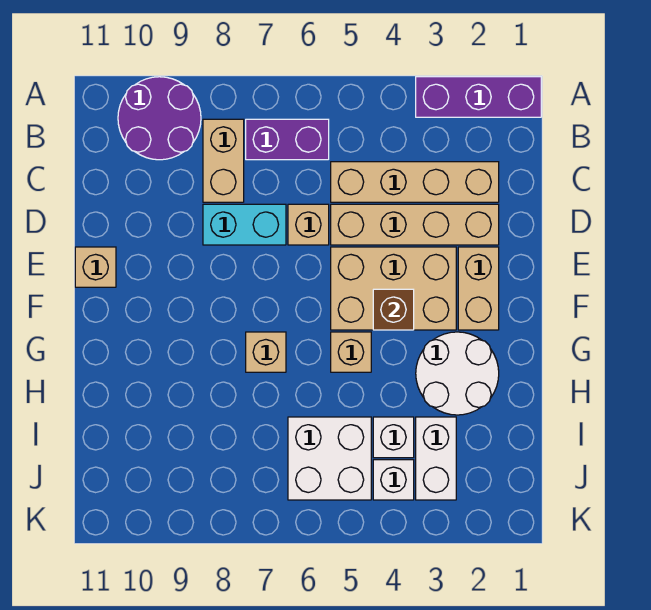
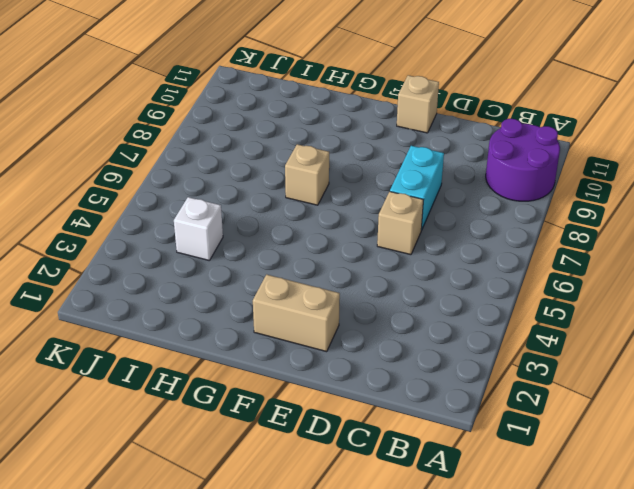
none -> purple 1x3 brick [416,77,541,117]
none -> purple 1x2 brick [246,119,329,160]
none -> tan 1x2 brick [203,119,244,202]

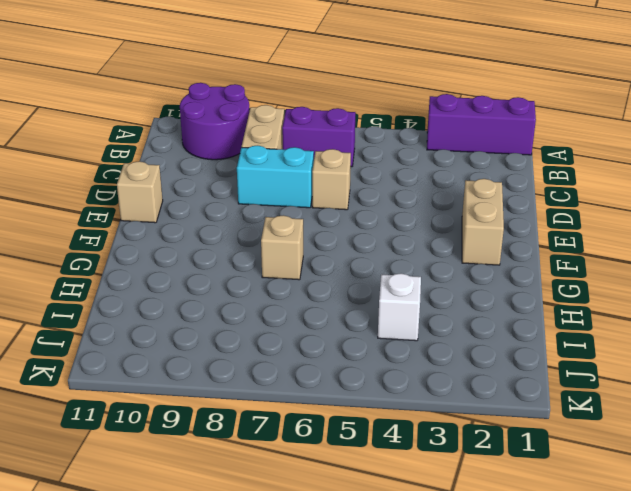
none -> tan 1x4 brick [331,162,499,202]
none -> tan 1x4 brick [331,204,499,245]
none -> tan 2x3 brick [331,247,456,330]

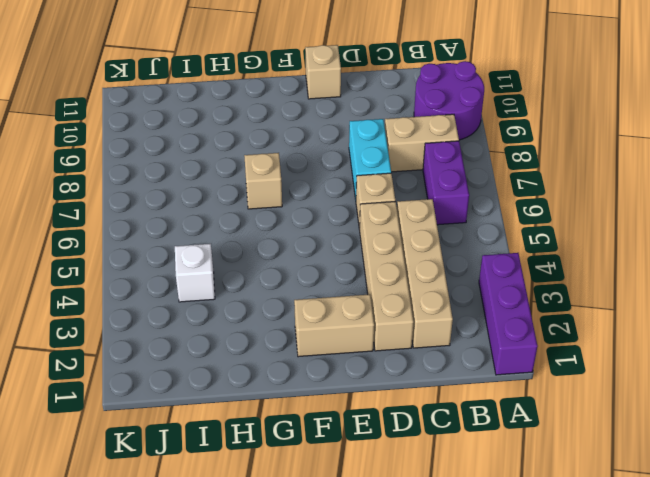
none -> tan 2x3 brick [331,247,456,330]
none -> white 2x2 round brick [416,332,499,415]
none -> tan 1x1 brick [331,332,371,372]

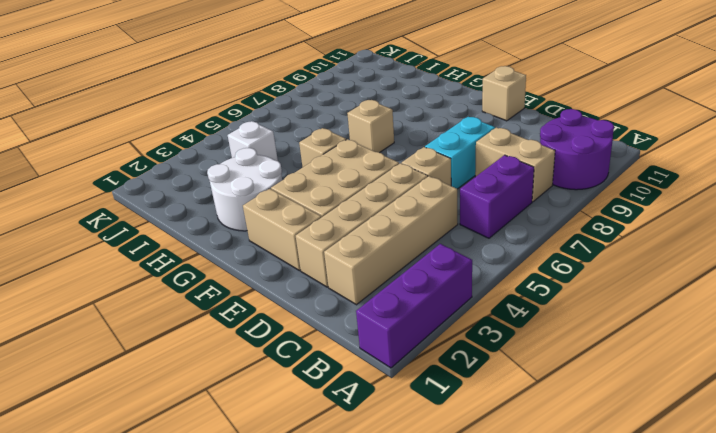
none -> white 1x2 brick [416,417,456,500]
none -> white 2x2 brick [288,417,371,500]
none -> white 1x1 brick [373,460,414,500]

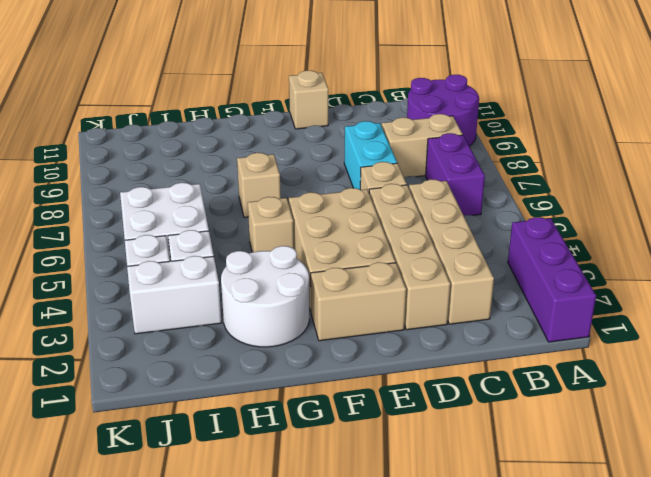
none -> brown 1x1 brick [373,289,414,330]

